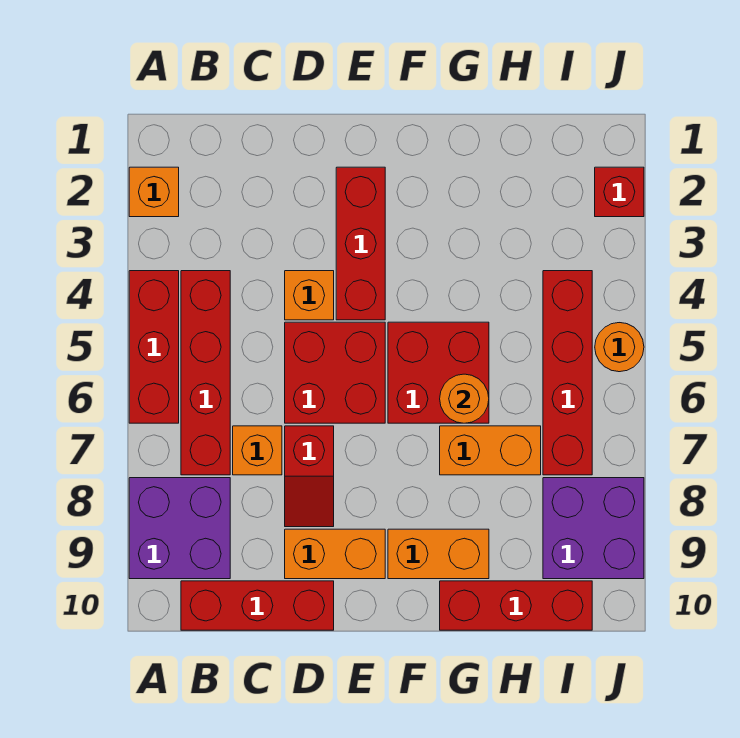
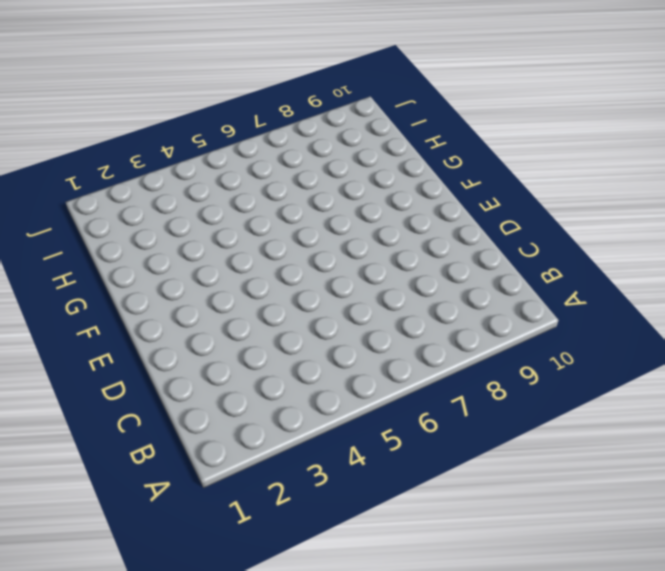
none -> orange 1x1 brick [129,167,179,217]
none -> red 1x3 brick [129,271,179,423]
none -> purple 2x2 brick [129,478,230,579]

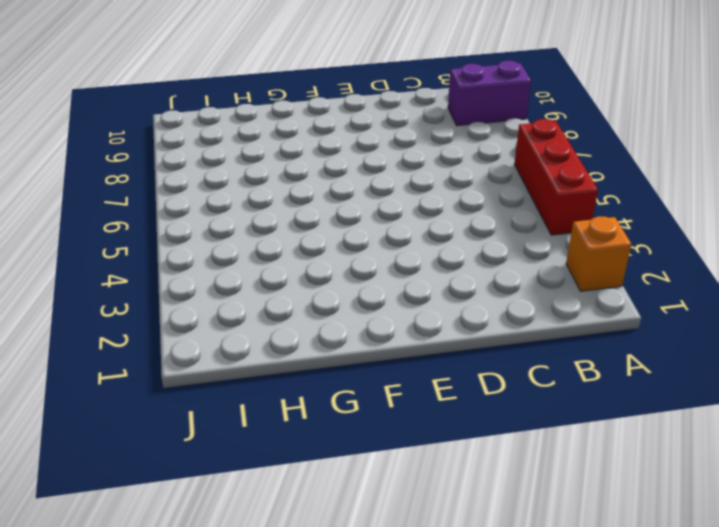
purple 1x2 brick [448,61,531,126] -> purple 2x2 brick [129,478,230,579]
none -> red 1x4 brick [181,271,230,475]
none -> red 1x3 brick [181,581,334,630]
none -> orange 1x1 brick [233,426,282,475]

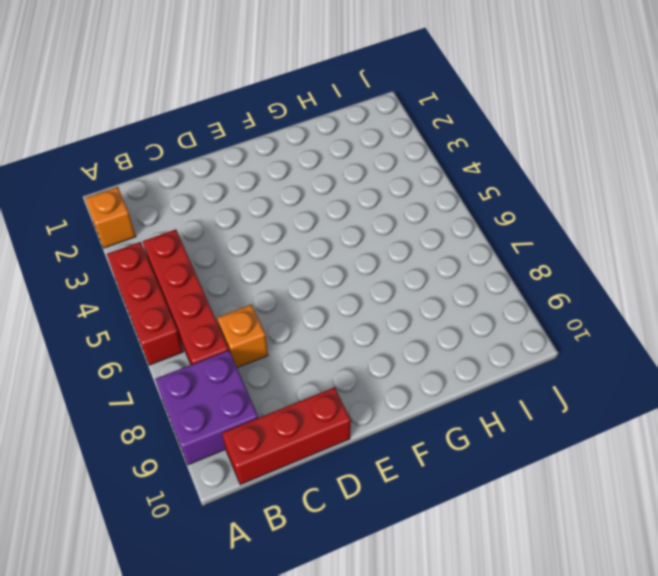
none -> orange 1x1 brick [285,271,334,320]
none -> red 2x2 brick [285,322,385,423]
none -> red 1x2 slope [285,426,334,527]

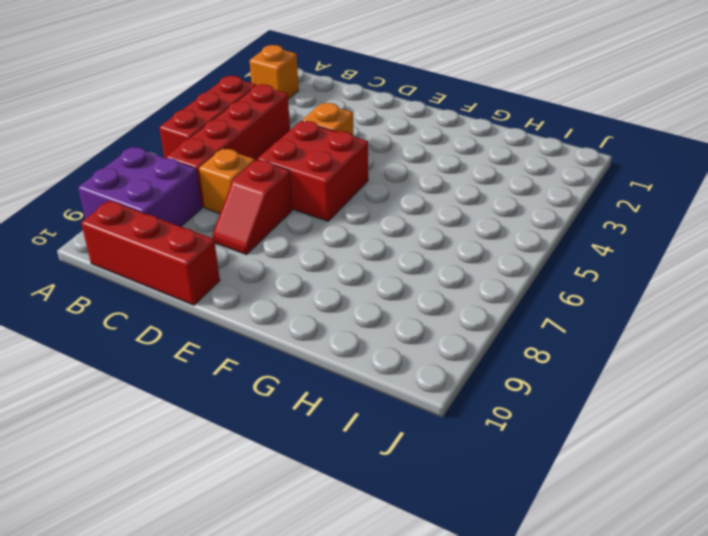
none -> orange 1x2 brick [285,529,385,579]
none -> red 1x3 brick [336,167,385,320]
none -> red 2x2 brick [388,322,489,423]

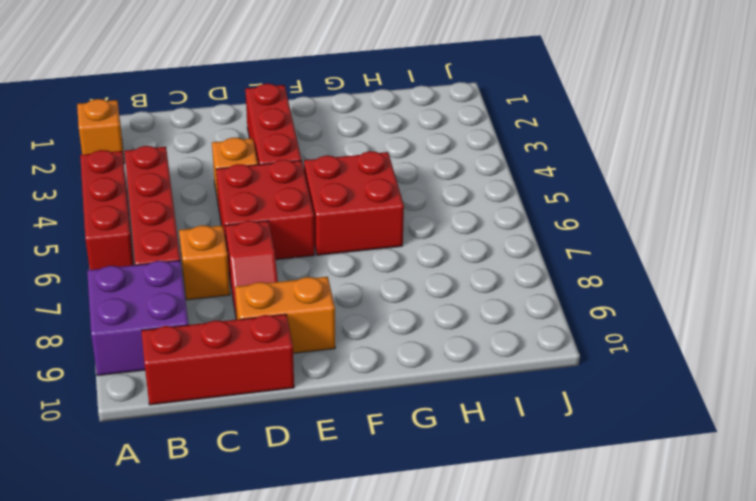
none -> orange 1x2 brick [388,529,489,579]
none -> orange 1x2 brick [440,426,541,475]
none -> red 1x3 brick [440,581,592,630]

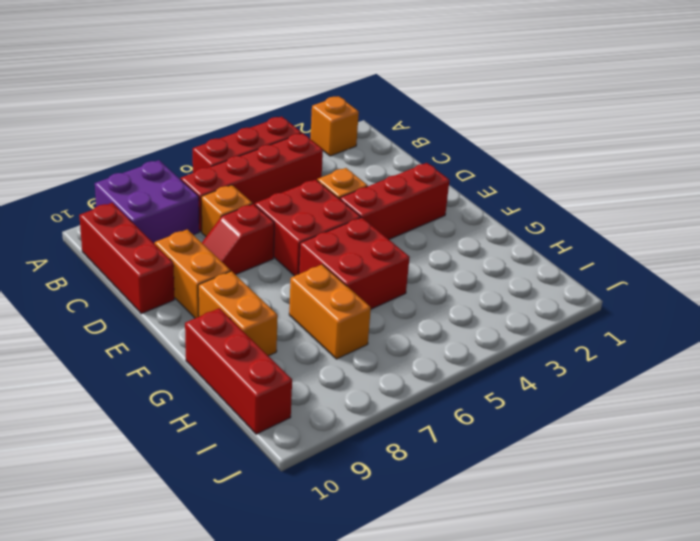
none -> red 1x4 brick [543,271,592,475]
none -> purple 2x2 brick [543,478,644,579]
none -> red 1x1 brick [595,167,644,217]

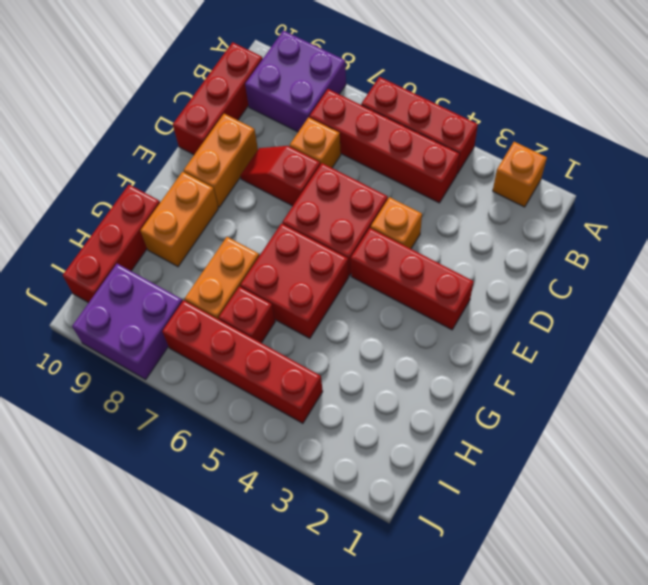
red 1x1 brick [219,287,275,343] -> red 1x1 brick moved to [595,167,644,217]
none -> orange 1x1 round brick [595,323,644,372]
none -> orange 1x1 round brick [440,374,489,423]

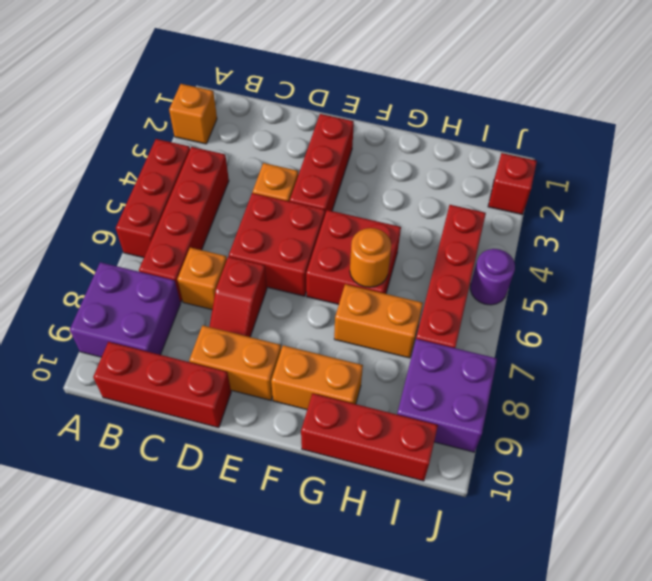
purple 1x1 round brick [470,249,515,305] -> orange 1x1 round brick [595,323,644,372]

